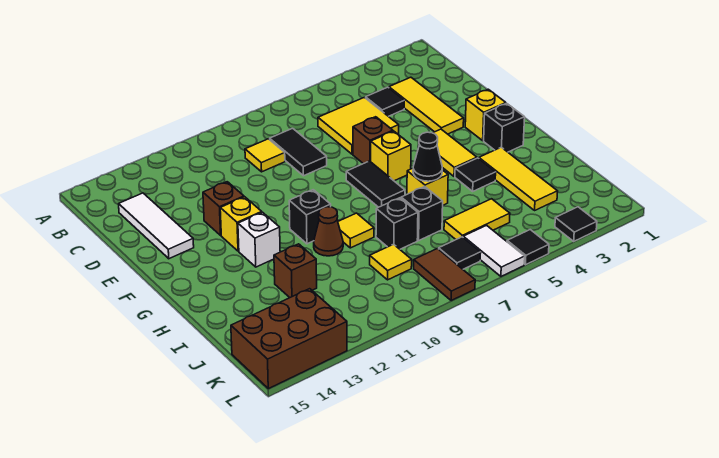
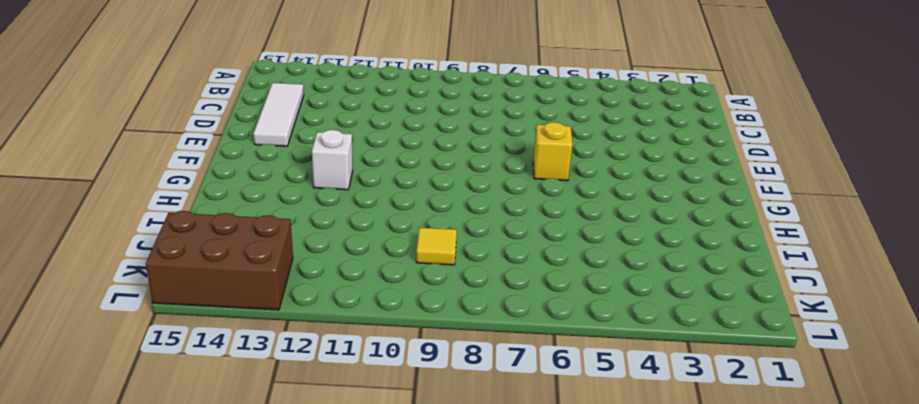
none -> yellow 1x3 tile [389,77,464,134]
none -> black 1x1 tile [366,87,404,116]
none -> yellow 2x2 tile [318,97,399,154]
none -> black 1x2 tile [270,128,327,176]

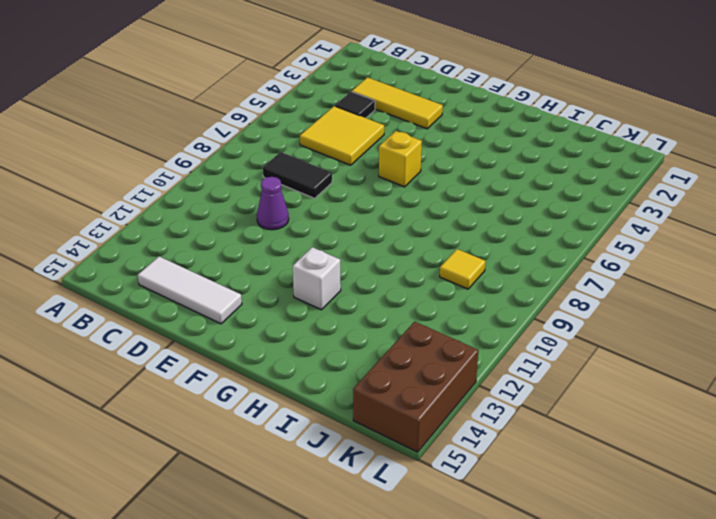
purple 1x1 cone [257,177,289,230] -> none
none -> yellow 1x1 tile [245,139,285,172]
none -> brown 1x1 brick [353,117,393,164]
none -> brown 1x1 brick [203,182,244,235]
none -> yellow 1x1 brick [465,89,506,141]

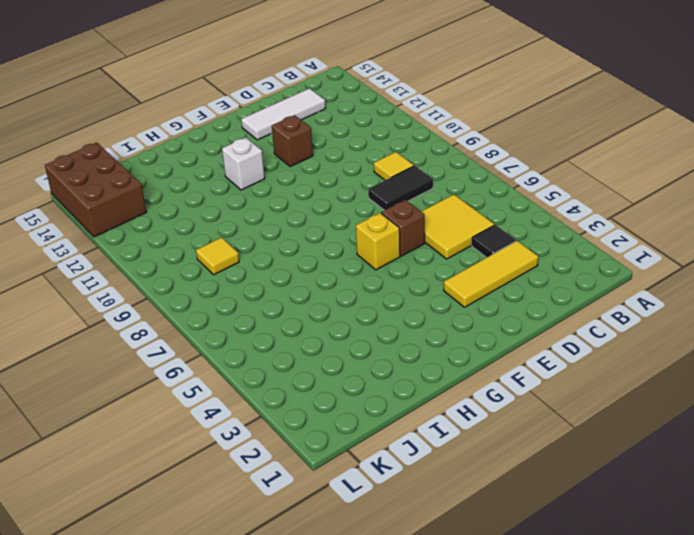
none -> yellow 1x1 brick [465,89,506,141]
none -> yellow 1x2 tile [418,129,477,177]
none -> black 1x2 tile [346,161,405,207]
none -> yellow 1x1 brick [220,197,262,251]

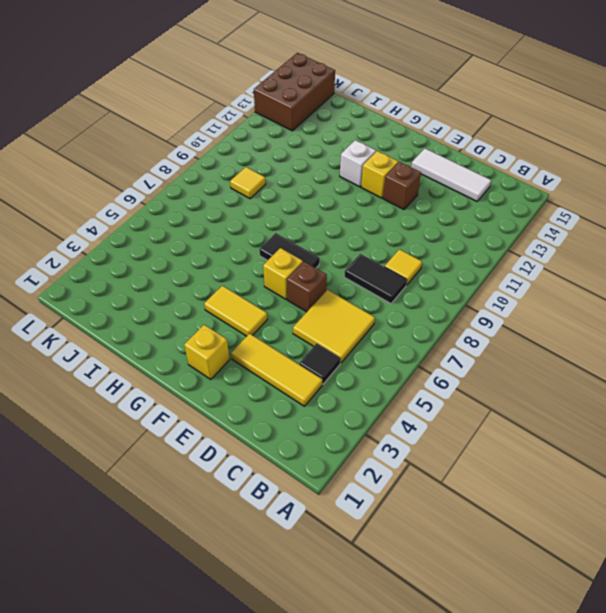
none -> black 1x1 brick [484,103,525,152]
none -> black 1x1 brick [289,190,331,244]
none -> yellow 1x3 tile [479,147,558,210]
none -> black 1x1 tile [455,158,496,191]

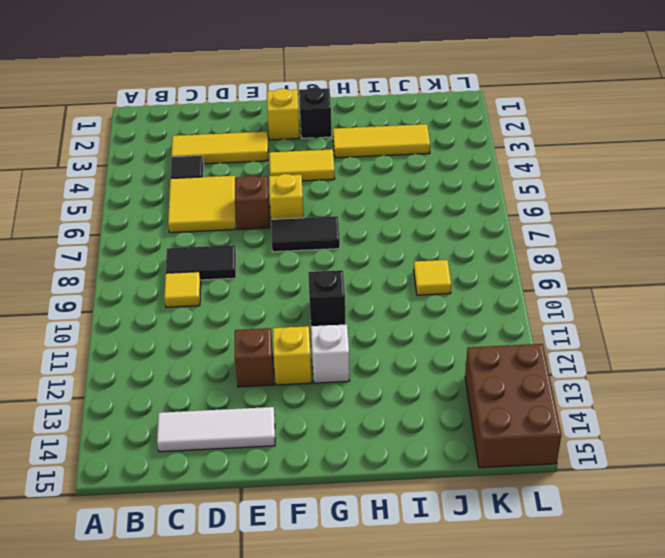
none -> black 1x1 tile [455,158,496,191]
none -> yellow 1x1 brick [407,168,448,205]
none -> yellow 1x1 tile [338,213,374,248]
none -> brown 1x1 cone [314,207,343,256]

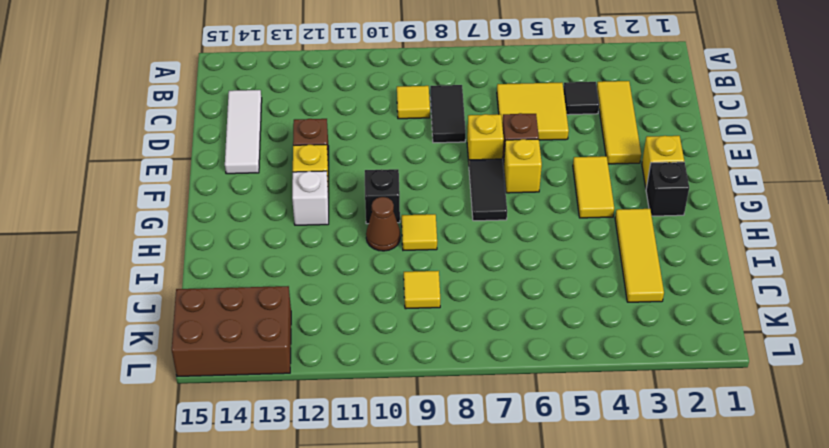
yellow 1x1 brick [467,114,504,162] -> yellow 1x1 brick moved to [407,168,448,205]
none -> black 1x1 tile [455,158,496,191]
none -> black 1x1 brick [401,186,443,240]
none -> black 1x1 brick [376,198,418,249]
none -> brown 1x1 brick [274,244,317,297]

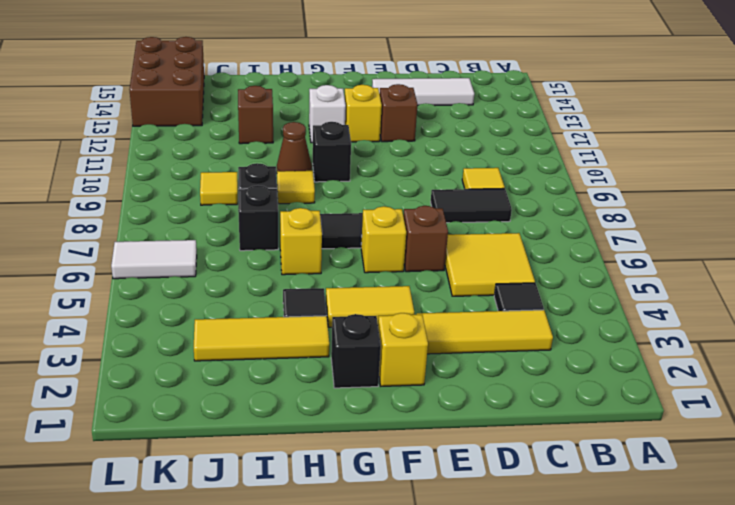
none -> yellow 1x2 tile [444,199,510,239]
none -> black 1x1 tile [439,237,481,269]
none -> brown 1x2 tile [414,249,475,301]
none -> black 1x1 tile [555,207,597,241]

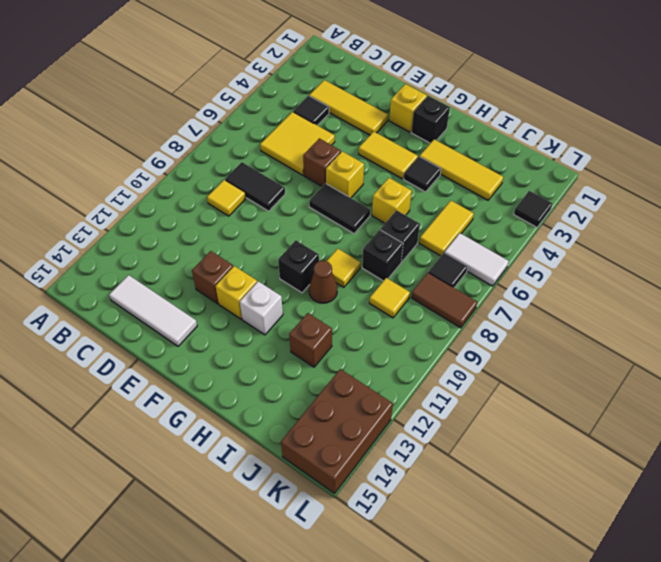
none -> black 1x1 tile [507,230,549,265]
none -> black 1x1 cone [413,132,442,181]

